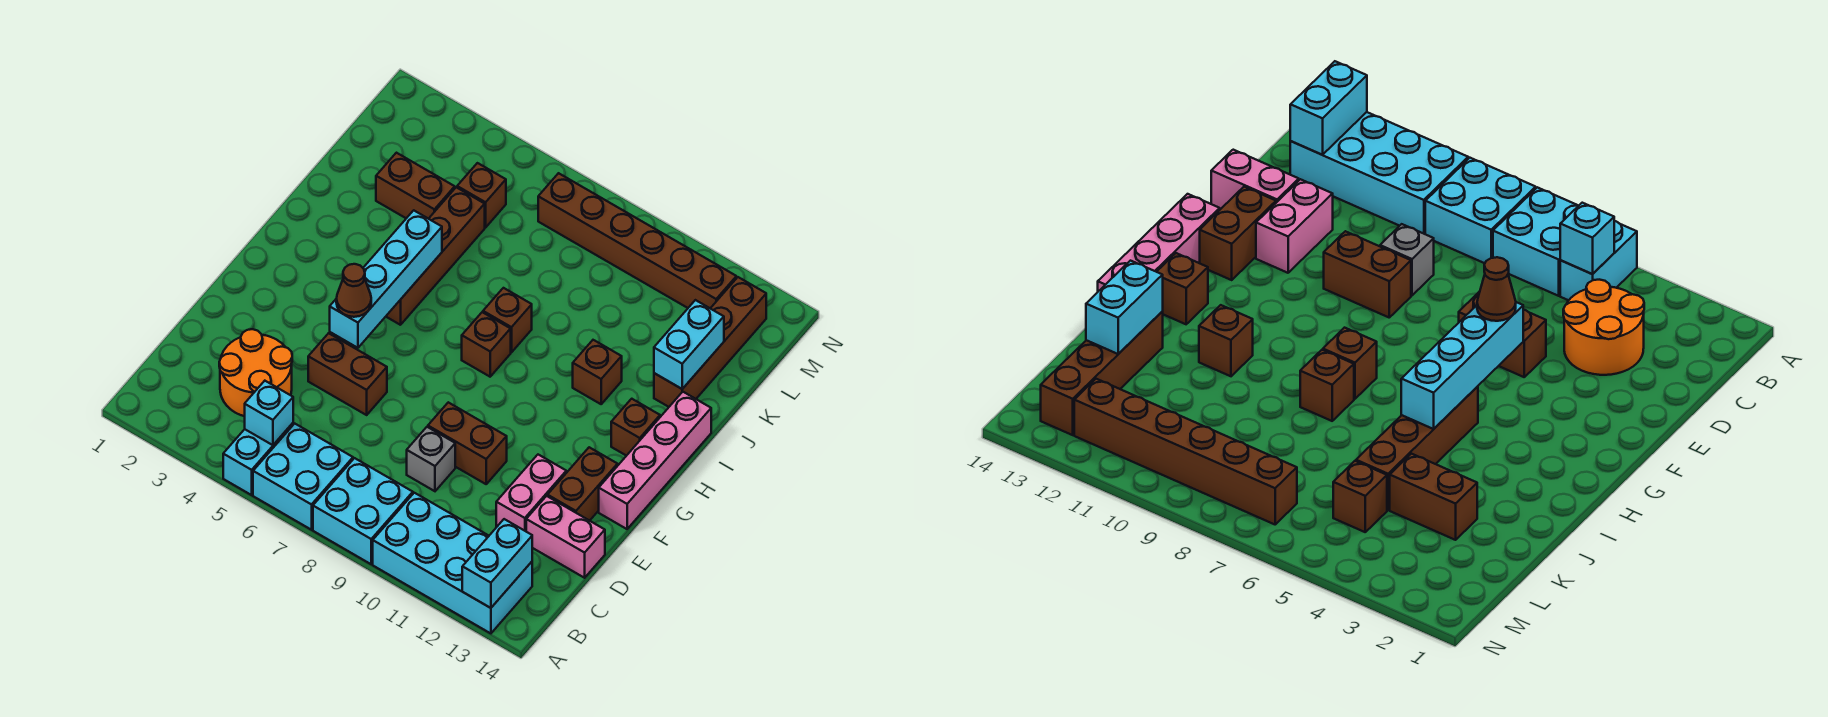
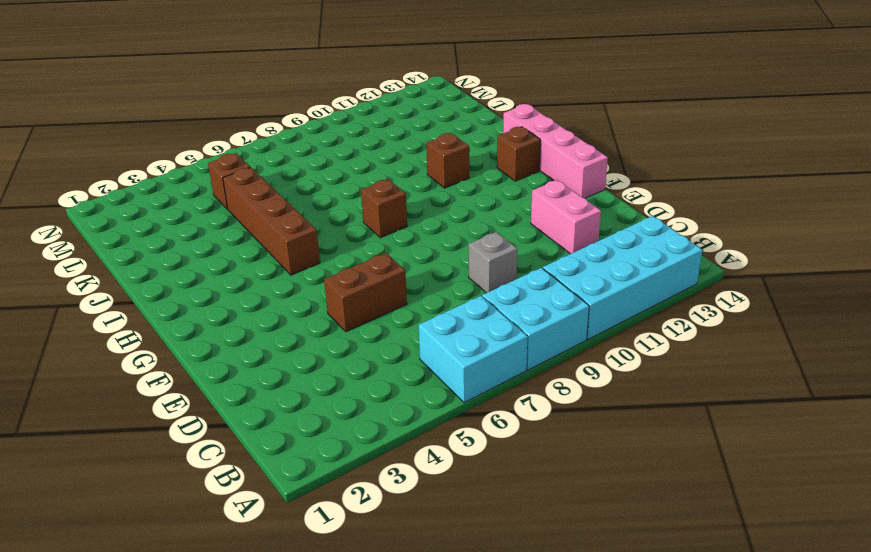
none -> cyan 1x2 brick [223,423,293,495]
none -> orange 2x2 round brick [219,329,292,416]
none -> pink 1x2 brick [526,496,605,578]

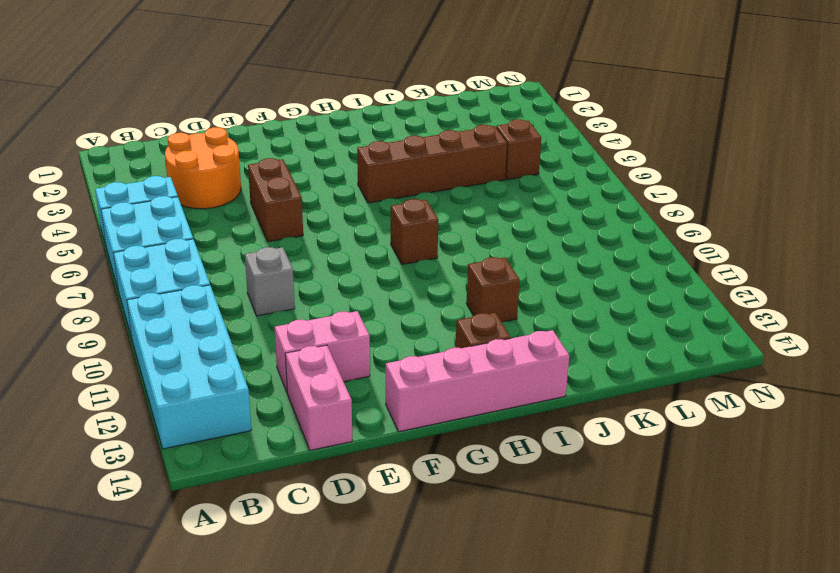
none -> brown 1x2 brick [428,402,507,484]
none -> brown 1x2 brick [548,447,618,521]
none -> brown 1x1 brick [483,288,532,352]

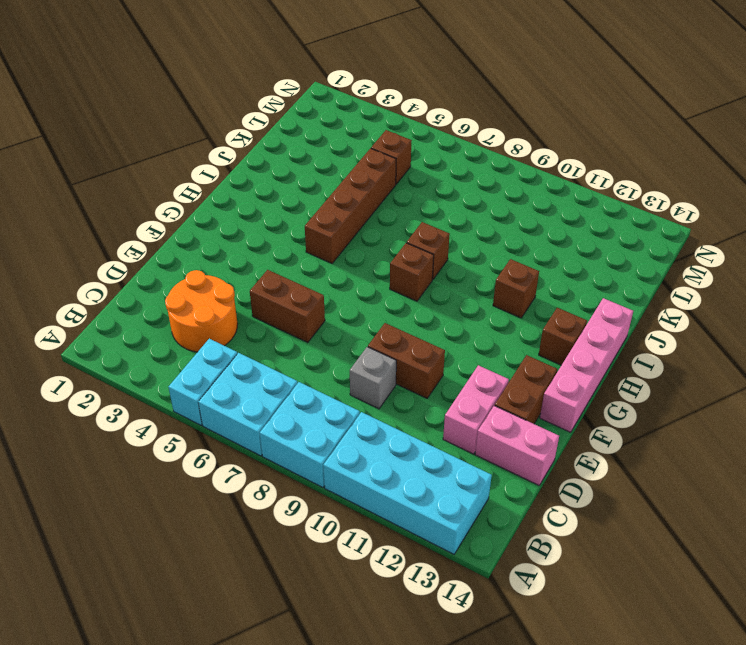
none -> brown 1x4 brick [654,277,766,407]
none -> brown 1x2 brick [376,153,455,219]
none -> brown 1x6 brick [538,173,736,308]

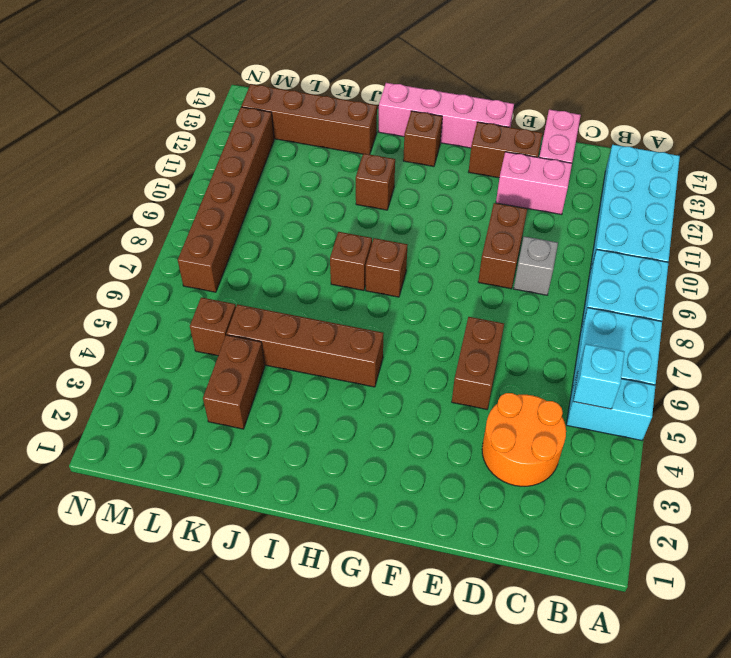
none -> cyan 1x2 brick [462,519,532,608]
none -> cyan 1x4 brick [330,210,442,348]
none -> cyan 1x2 brick [654,300,724,389]

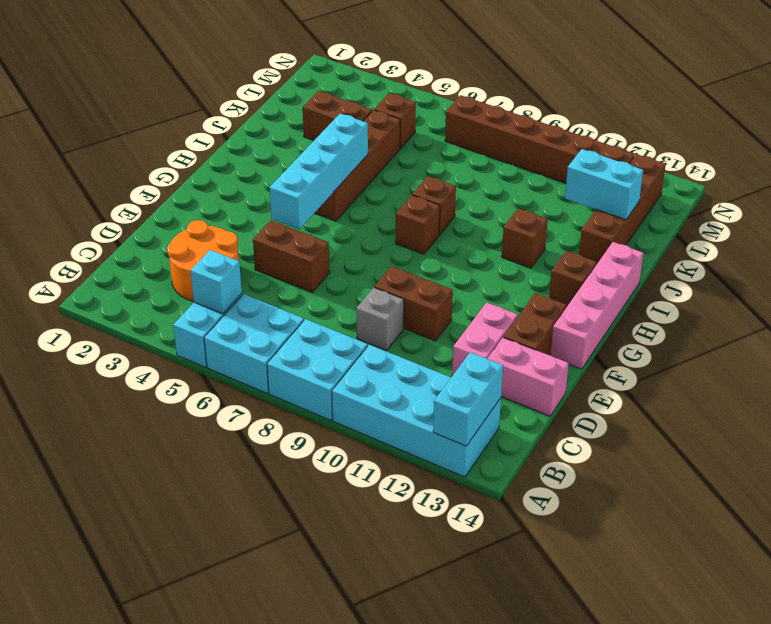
cyan 1x2 brick [565,149,643,220] -> cyan 1x2 brick turned to [654,300,724,389]
none -> brown 1x1 cone [336,264,371,317]

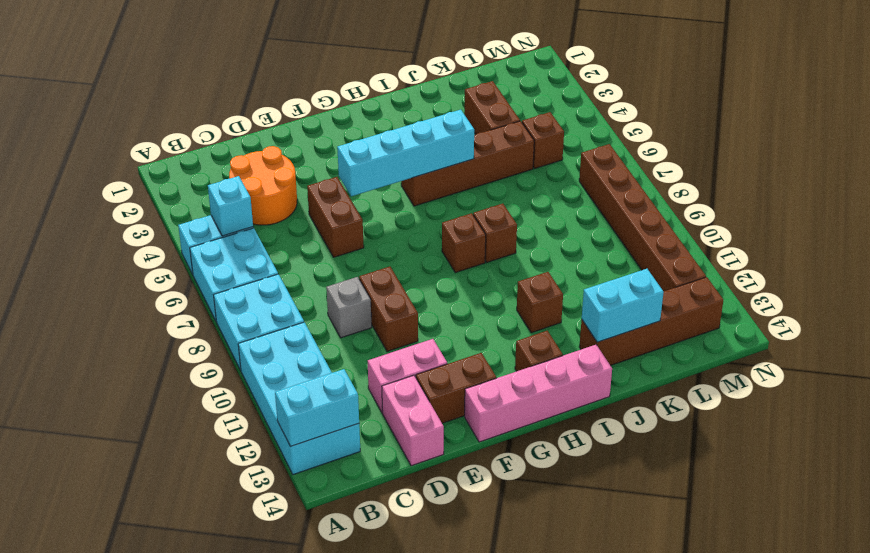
none -> brown 1x1 cone [336,264,371,317]

